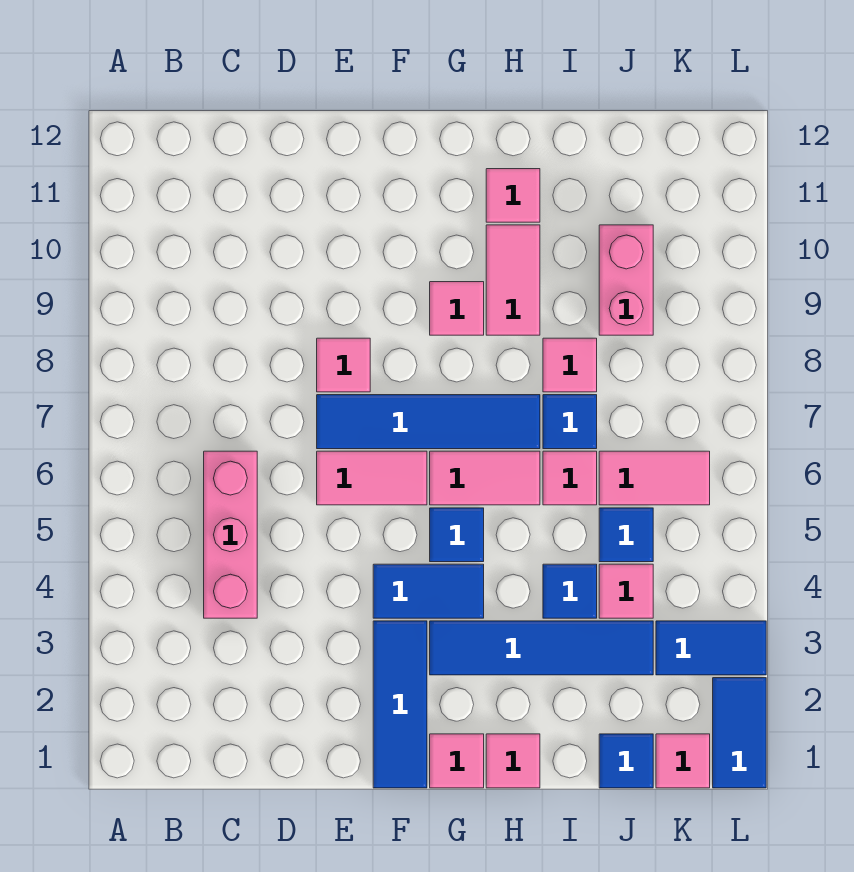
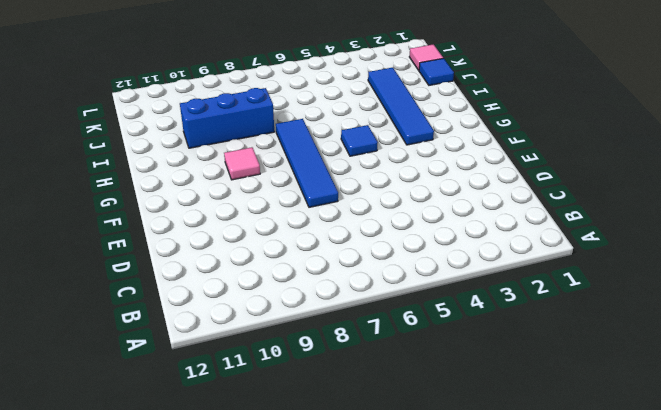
blue 1x3 brick [180,88,274,148] -> pink 1x1 tile [543,338,597,392]
none -> pink 1x3 brick [204,451,257,618]
none -> pink 1x2 tile [317,451,427,505]
none -> pink 1x1 tile [317,338,370,392]

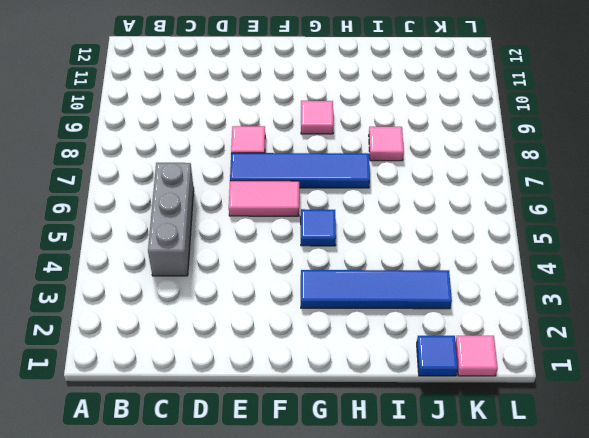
grey 1x3 brick [148,163,194,276] -> pink 1x3 brick [204,451,257,618]
none -> blue 1x3 tile [373,621,427,788]
none -> blue 1x2 tile [373,564,484,618]
none -> pink 1x1 tile [430,734,484,788]

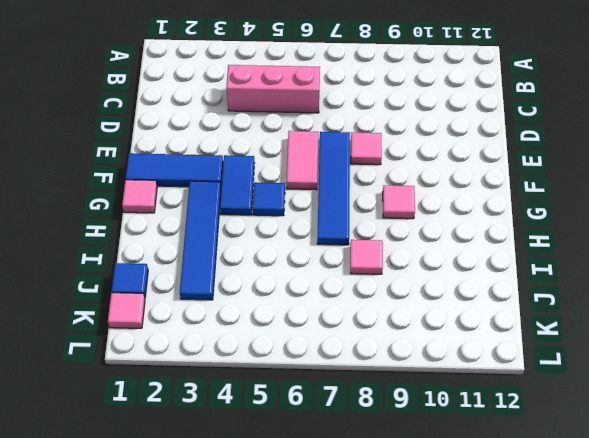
none -> pink 1x2 tile [430,451,540,505]
none -> pink 1x1 tile [486,734,540,788]
none -> pink 1x2 tile [486,225,540,335]

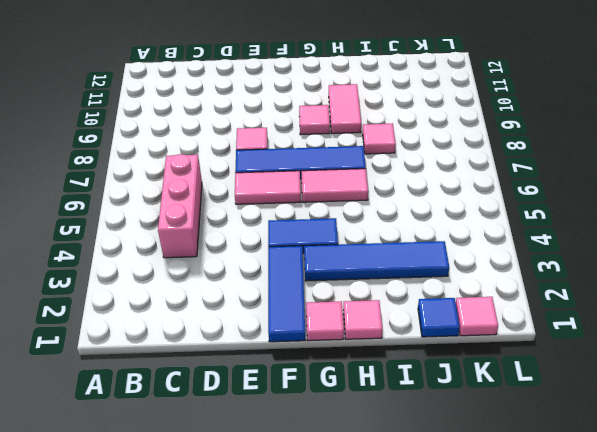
none -> blue 1x1 tile [430,508,484,562]
none -> pink 1x1 tile [486,169,540,222]
none -> blue 1x1 tile [543,564,597,618]

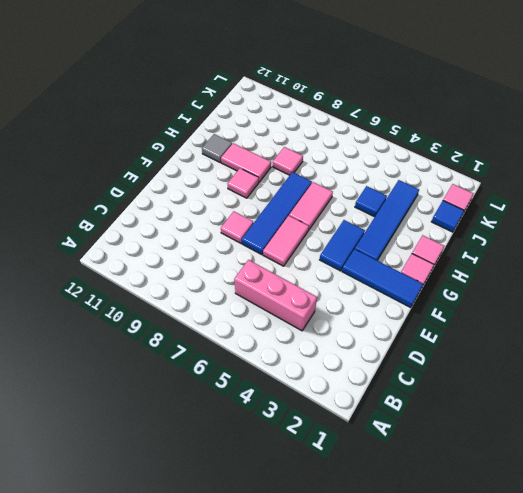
grey 1x1 tile [202,134,232,162] -> pink 1x1 tile [486,169,540,222]
none -> blue 1x1 tile [430,508,484,562]
none -> pink 1x1 tile [543,451,597,505]
none -> blue 1x1 tile [543,395,597,449]

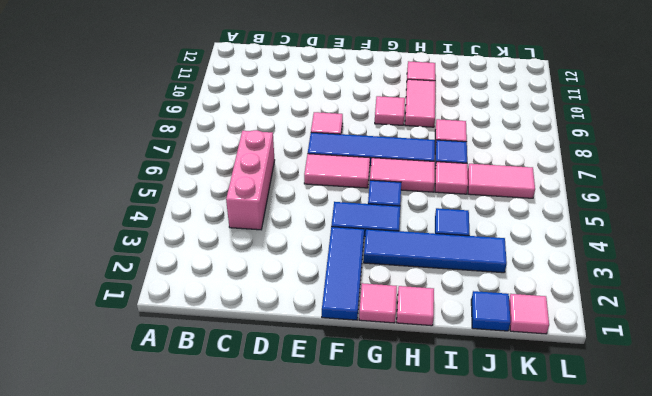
none -> pink 1x1 tile [599,564,653,618]
none -> blue 1x1 tile [599,508,653,562]
none -> pink 1x2 brick [599,225,653,335]

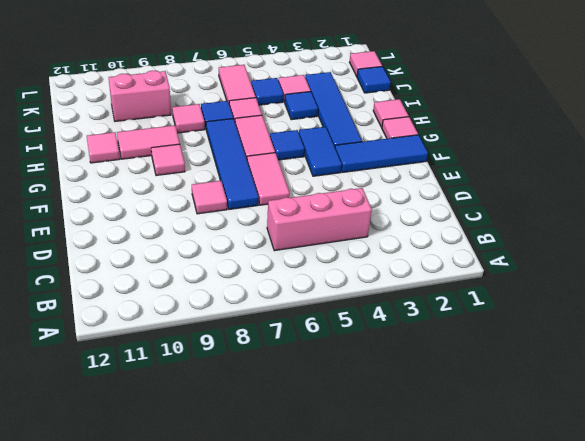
none -> blue 1x2 tile [656,621,766,675]
none -> blue 1x2 tile [713,678,766,788]

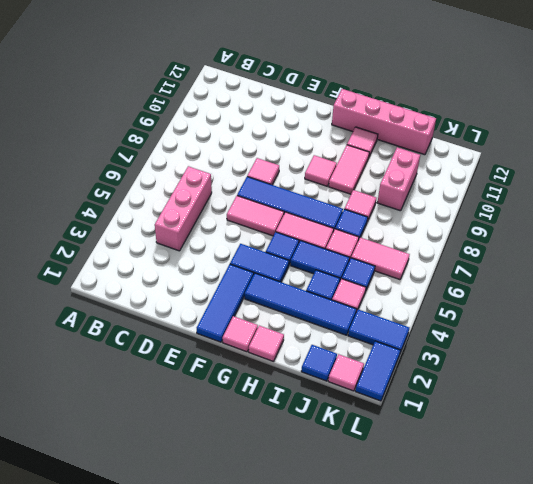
pink 1x4 brick [332,89,436,155] -> none
blue 1x2 tile [291,241,350,280] -> none

